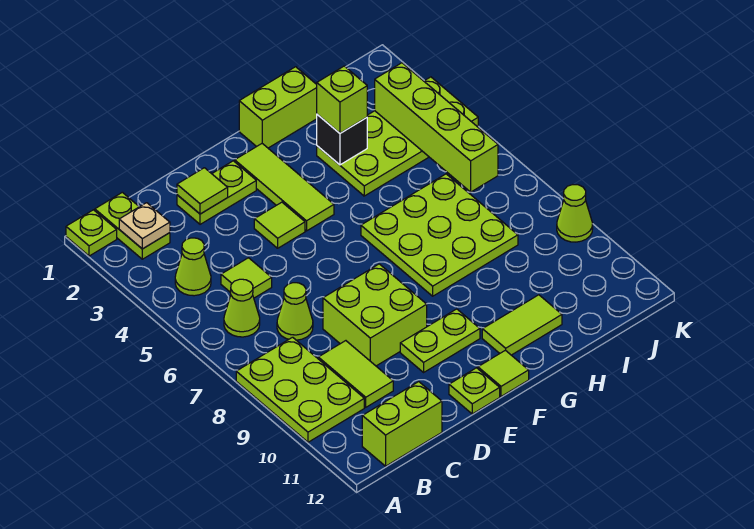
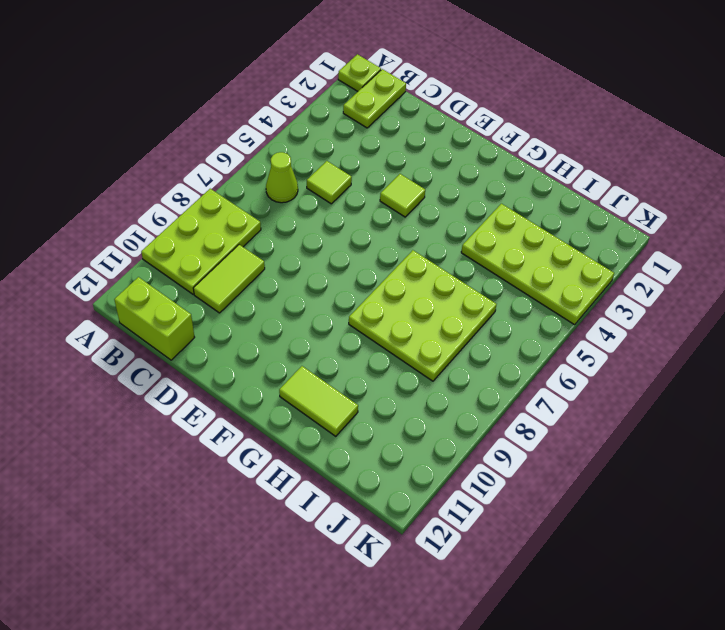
none -> lime 1x1 cone [175,238,211,296]
none -> lime 1x1 cone [277,283,313,340]
none -> lime 1x2 plate [177,161,256,224]

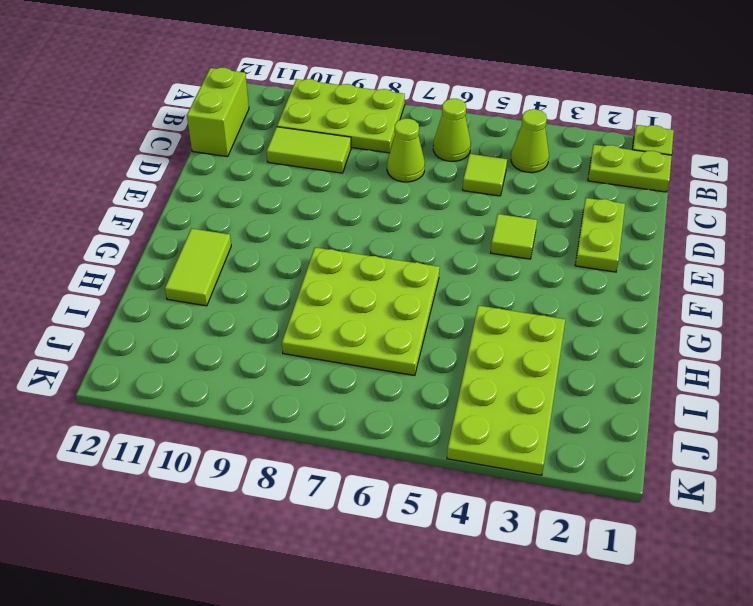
none -> lime 2x2 brick [323,264,427,366]
none -> lime 1x2 plate [400,309,480,372]
none -> lime 1x1 plate [449,368,500,414]

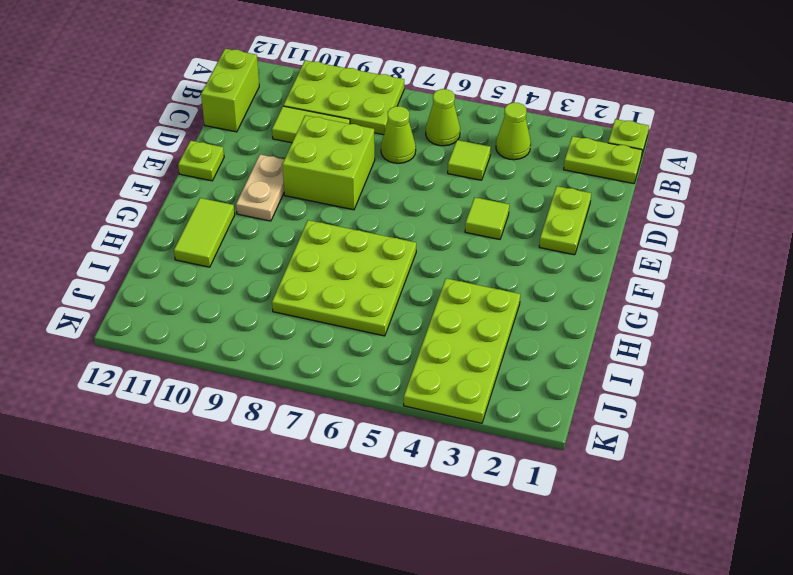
tan 1x2 plate [236,154,284,221] -> lime 1x2 plate [400,309,480,372]
none -> lime 1x3 tile [235,144,334,231]
none -> lime 1x1 tile [478,350,529,396]
none -> lime 1x2 brick [239,67,317,148]

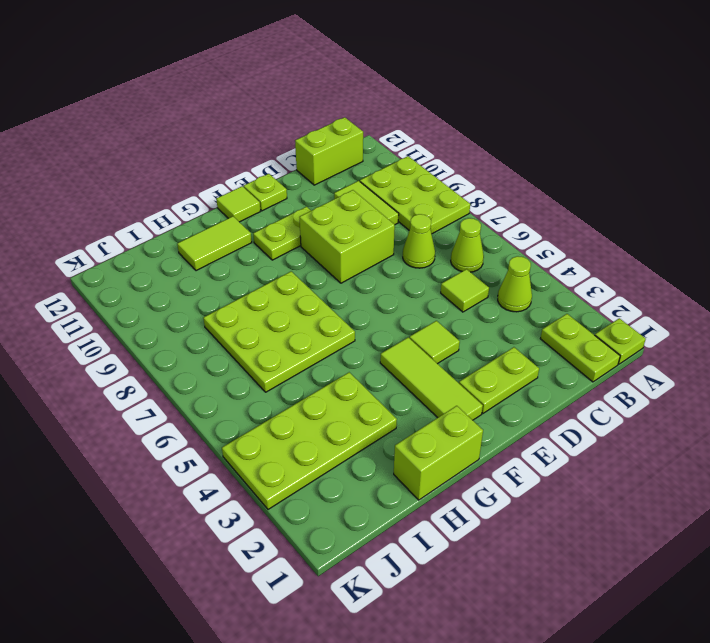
none -> lime 1x1 cone [557,185,593,242]
none -> tan 1x1 plate [119,203,170,249]
none -> lime 1x1 tile [177,168,228,214]

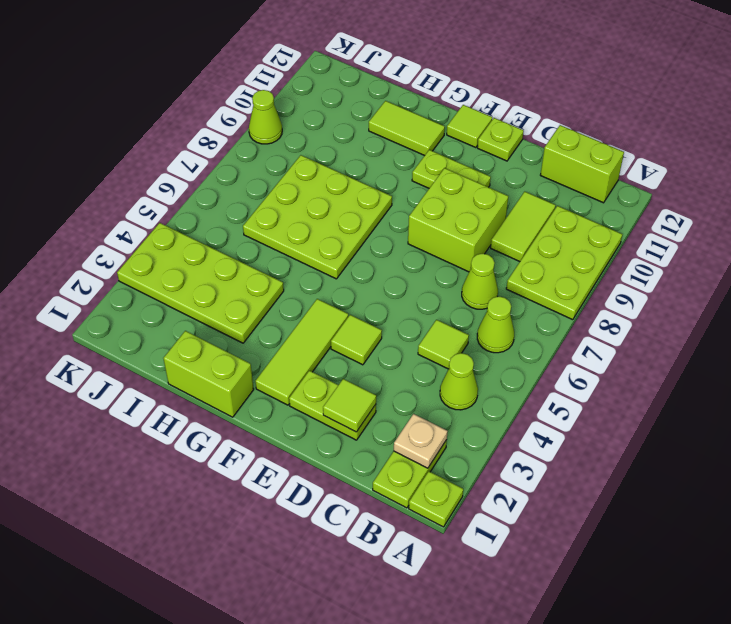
none -> black 1x1 brick [317,114,367,165]
none -> lime 1x4 brick [375,63,498,192]
none -> lime 1x1 brick [317,66,367,133]

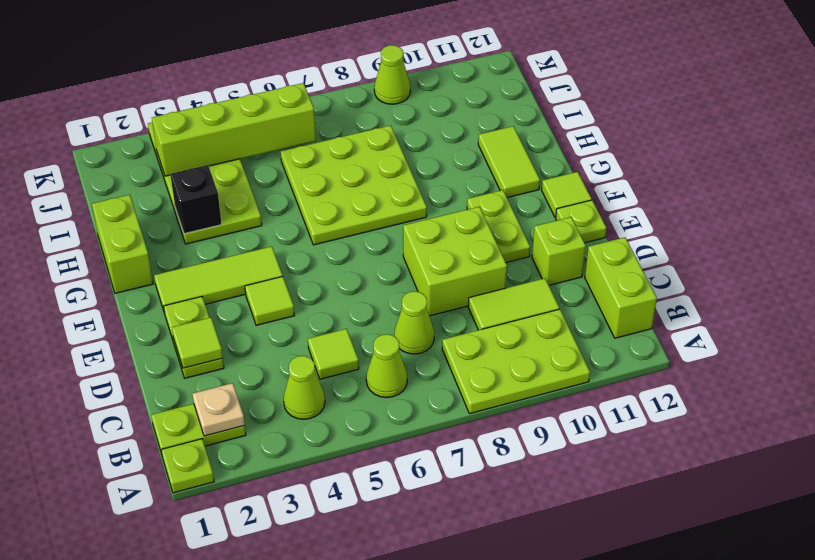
lime 1x1 brick [532,217,586,285] -> lime 1x1 brick moved to [317,66,367,133]

